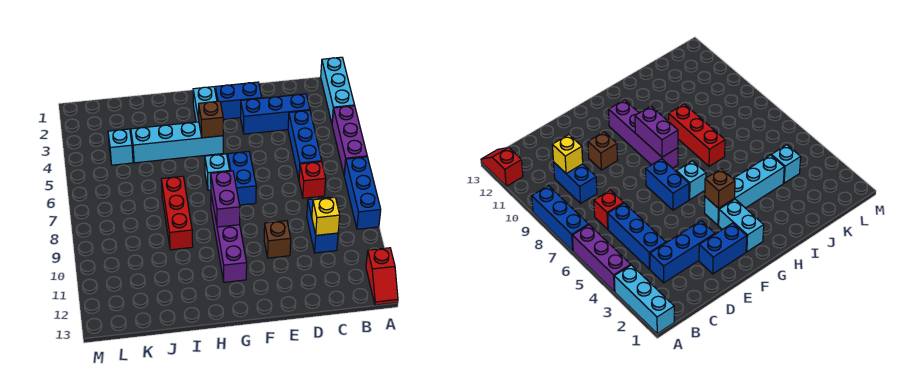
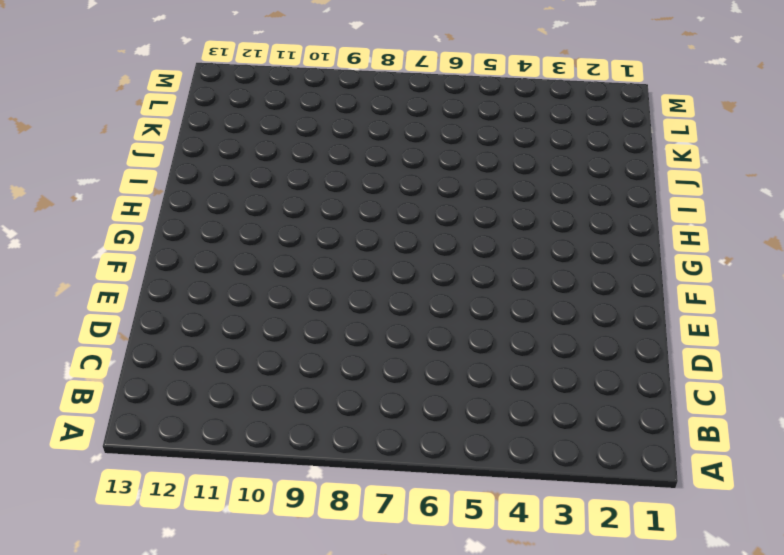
none -> cyan 1x3 brick [321,57,354,123]
none -> purple 1x3 brick [332,106,367,175]
none -> blue 1x3 brick [344,157,381,229]

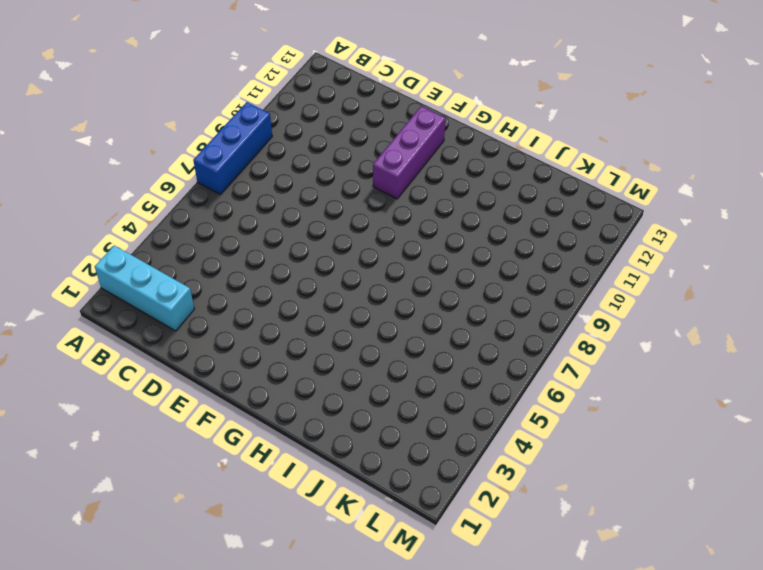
cyan 1x3 brick [95,245,194,331] -> cyan 1x3 brick turned to [321,57,354,123]
purple 1x3 brick [373,106,445,199] -> purple 1x3 brick moved to [332,106,367,175]
none -> red 1x2 slope [366,248,398,305]
none -> blue 1x3 brick [241,94,310,134]
none -> blue 1x3 brick [288,110,322,179]

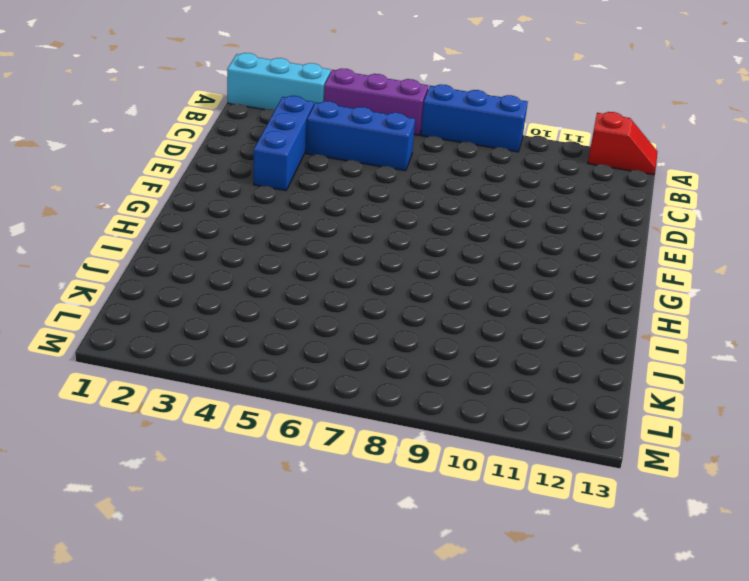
none -> red 1x1 brick [299,162,326,198]
none -> blue 1x2 brick [307,197,338,253]
none -> blue 1x2 brick [215,82,262,119]

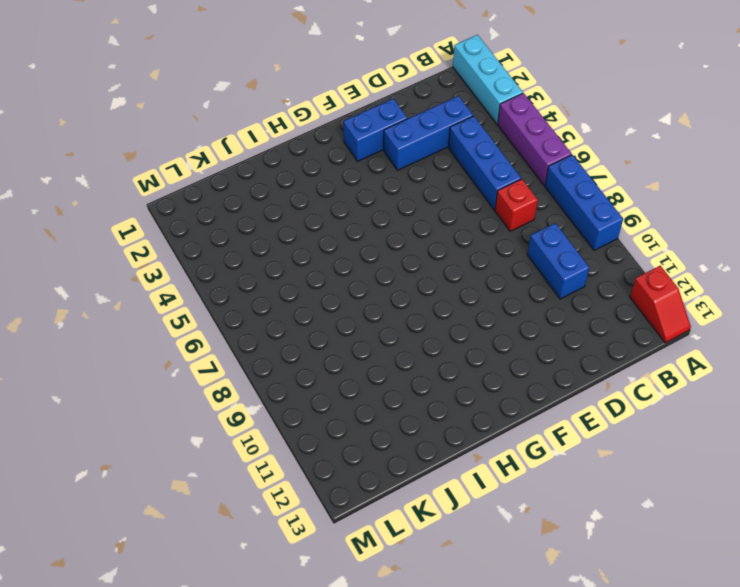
none -> brown 1x1 brick [264,221,291,258]
none -> blue 1x2 brick [228,152,256,205]
none -> cyan 1x2 brick [193,87,217,122]

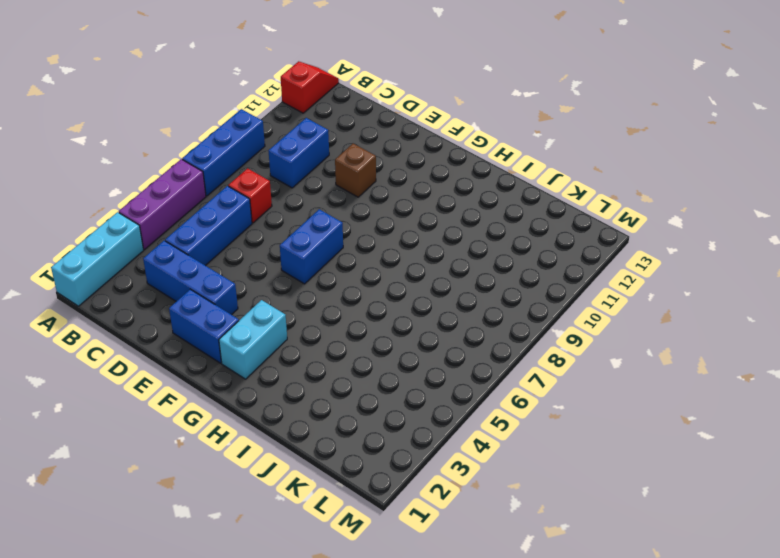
none -> cyan 1x4 brick [131,122,223,163]
none -> cyan 1x1 brick [205,154,230,190]
none -> purple 1x4 brick [211,195,247,282]

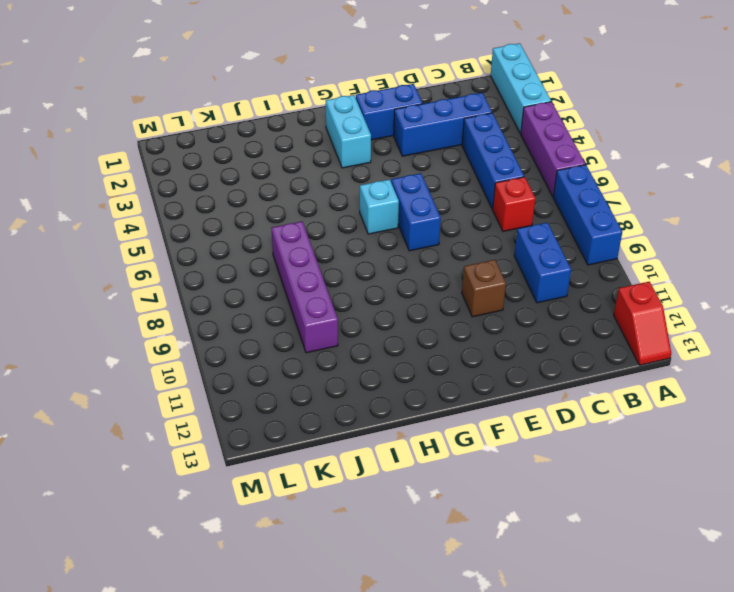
purple 1x4 brick [272,221,338,353] -> purple 1x4 brick moved to [211,195,247,282]
none -> cyan 1x4 brick [131,122,223,163]
none -> red 1x3 brick [161,176,193,250]
none -> cyan 1x1 brick [108,129,133,165]

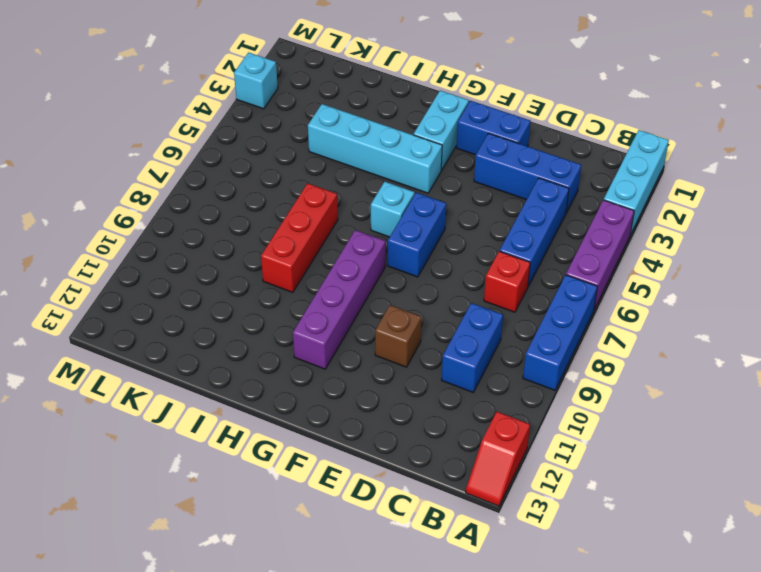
cyan 1x1 brick [234,52,278,109] -> cyan 1x1 brick moved to [108,129,133,165]
none -> yellow 1x1 brick [312,197,340,235]
none -> brown 1x1 brick [199,101,223,138]
none -> purple 1x2 brick [211,171,240,227]

